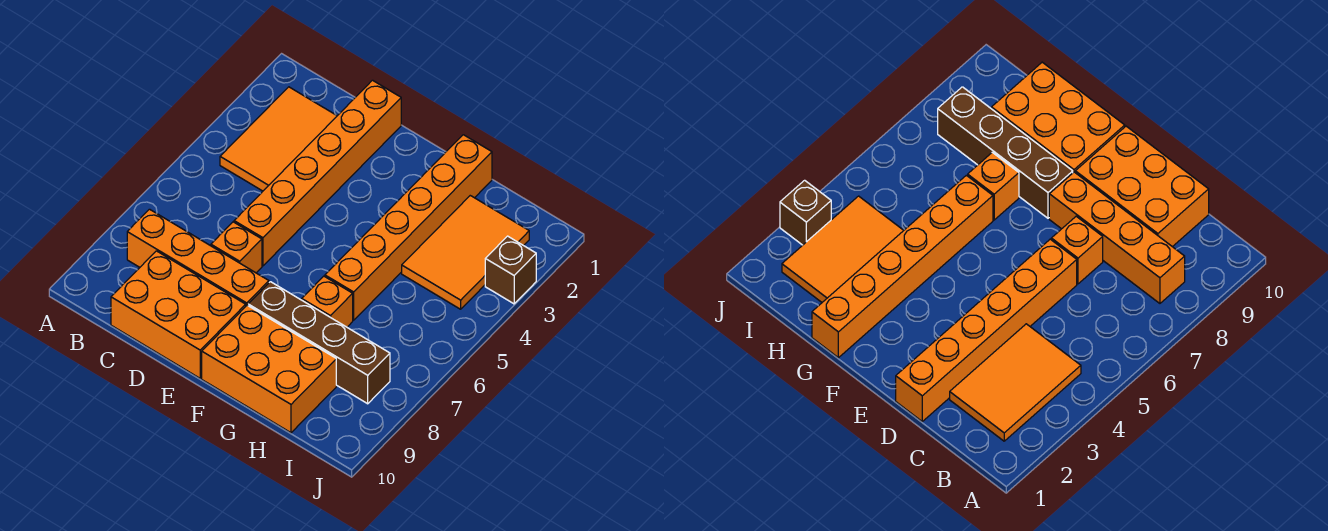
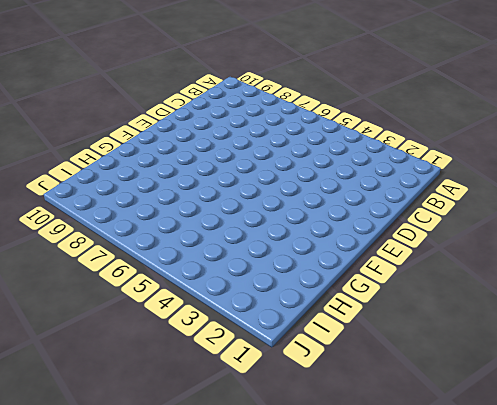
none -> orange 2x3 tile [220,87,337,191]
none -> orange 1x4 brick [127,209,269,306]

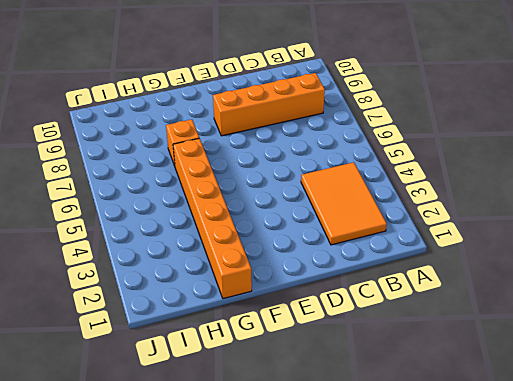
none -> orange 2x3 brick [111,251,246,378]
none -> orange 1x6 brick [234,80,401,266]

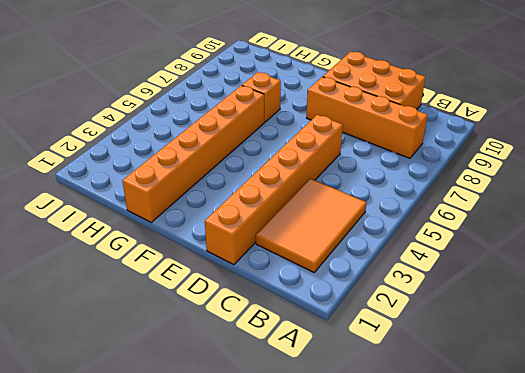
none -> orange 1x1 brick [211,222,262,273]
none -> brown 1x4 brick [248,282,390,404]

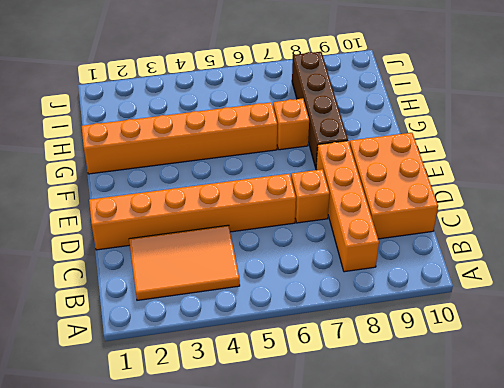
none -> orange 2x3 brick [202,305,336,433]
none -> orange 2x3 tile [402,196,529,309]

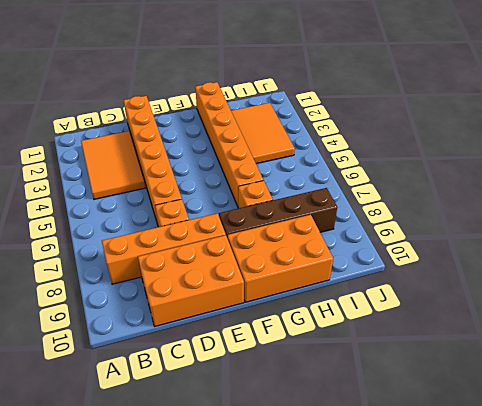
none -> brown 1x1 brick [485,236,536,304]

